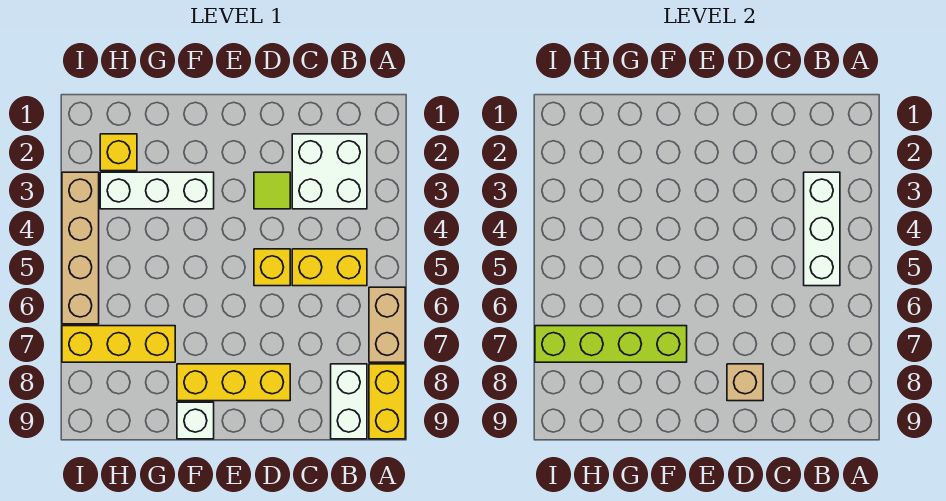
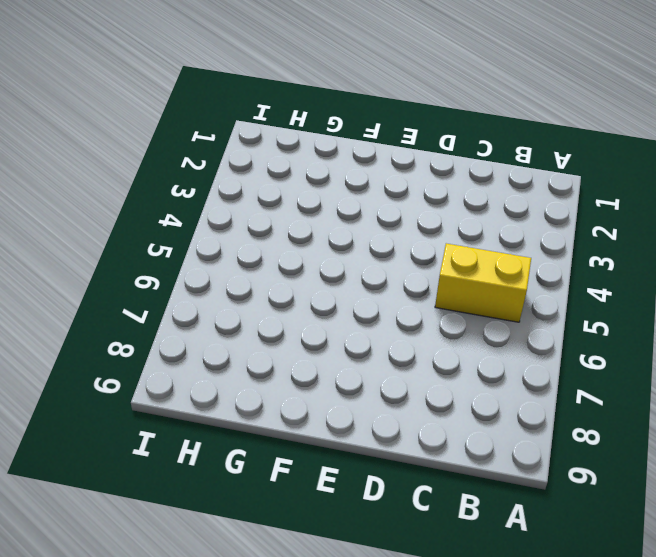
none -> tan 1x2 brick [369,287,405,362]
none -> yellow 1x2 brick [369,364,405,439]
none -> white 2x2 brick [292,134,367,209]

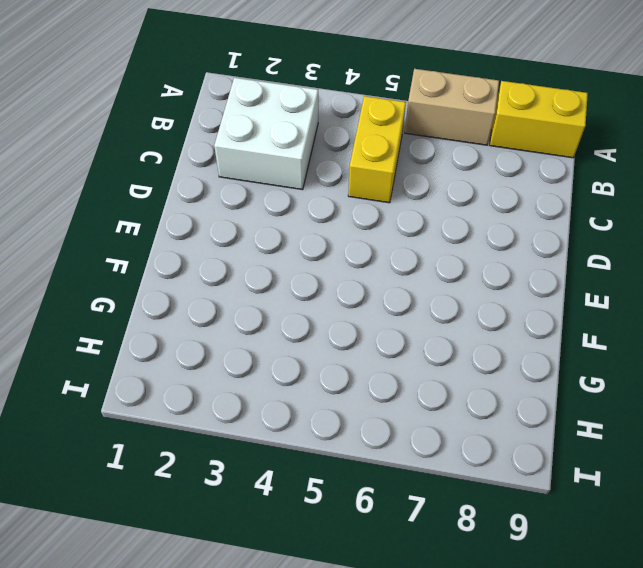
none -> white 1x2 brick [331,364,367,439]
none -> lime 1x1 tile [254,172,290,209]
none -> yellow 1x1 brick [254,249,290,286]

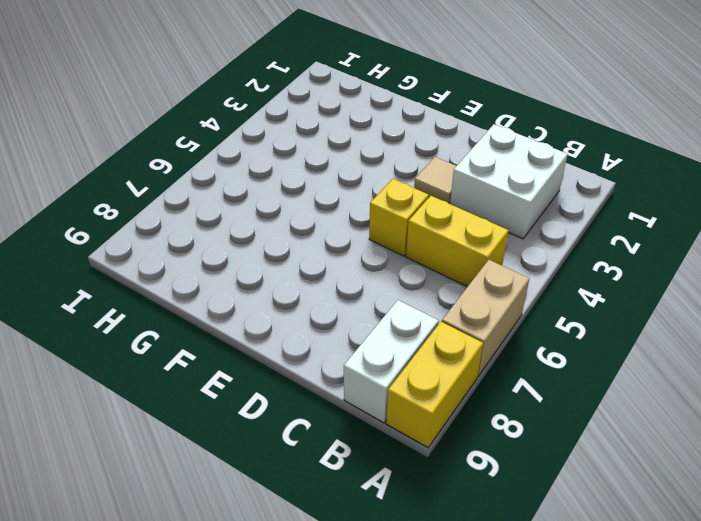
tan 1x1 tile [414,157,456,204] -> lime 1x1 tile [254,172,290,209]
none -> yellow 1x3 brick [177,364,290,401]
none -> white 1x3 brick [100,172,214,209]
none -> white 1x1 brick [177,402,214,439]

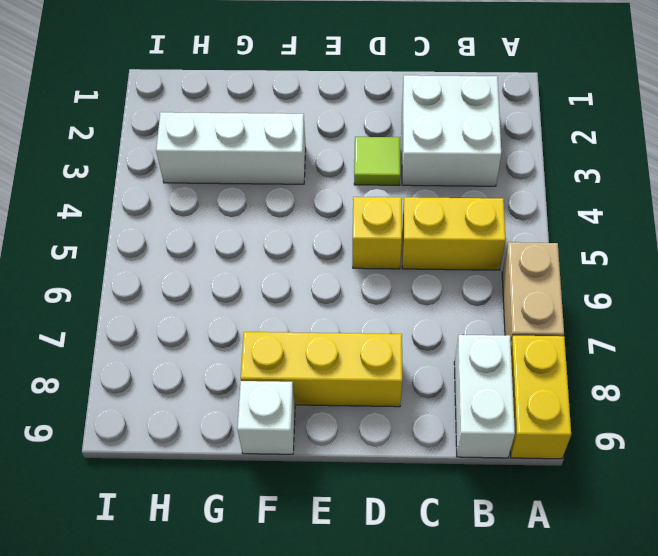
none -> yellow 1x3 brick [62,326,175,362]
none -> yellow 1x1 brick [100,134,137,171]
none -> tan 1x4 brick [62,172,99,324]

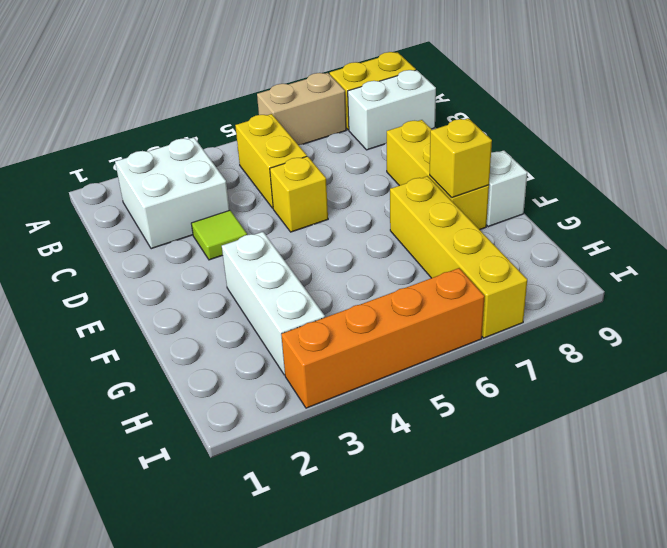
yellow 1x4 brick [390,176,527,338] -> yellow 1x3 brick [62,326,175,362]
yellow 1x1 brick [430,118,492,198] -> yellow 1x1 brick moved to [100,134,137,171]
orange 1x4 brick [281,268,485,408] -> tan 1x4 brick [62,172,99,324]
none -> white 1x3 brick [804,172,840,286]
none -> tan 1x1 brick [727,364,763,401]
none -> lime 1x4 brick [535,326,687,362]

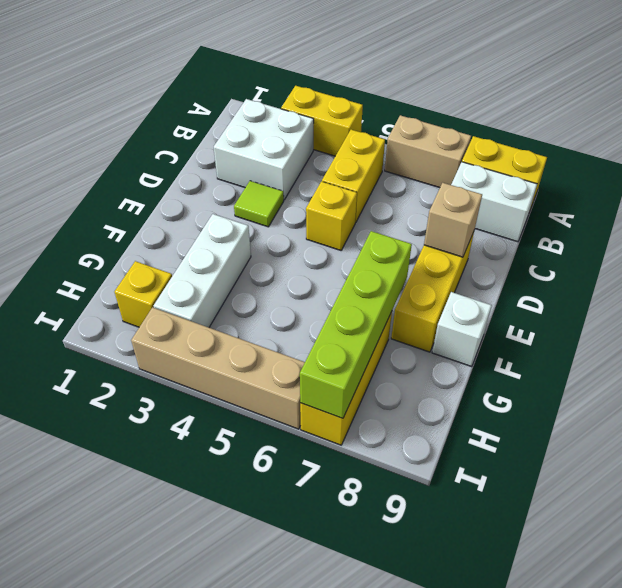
yellow 1x2 brick [281,86,363,156] -> none
none -> white 1x3 brick [804,172,840,286]

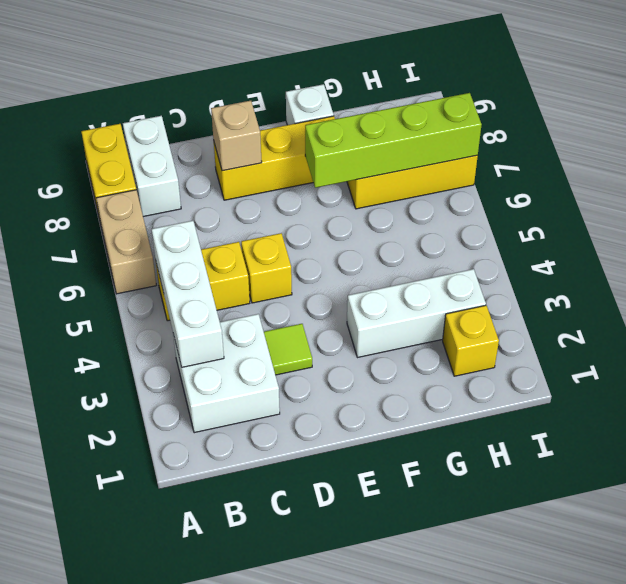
none -> tan 1x4 brick [62,172,99,324]

